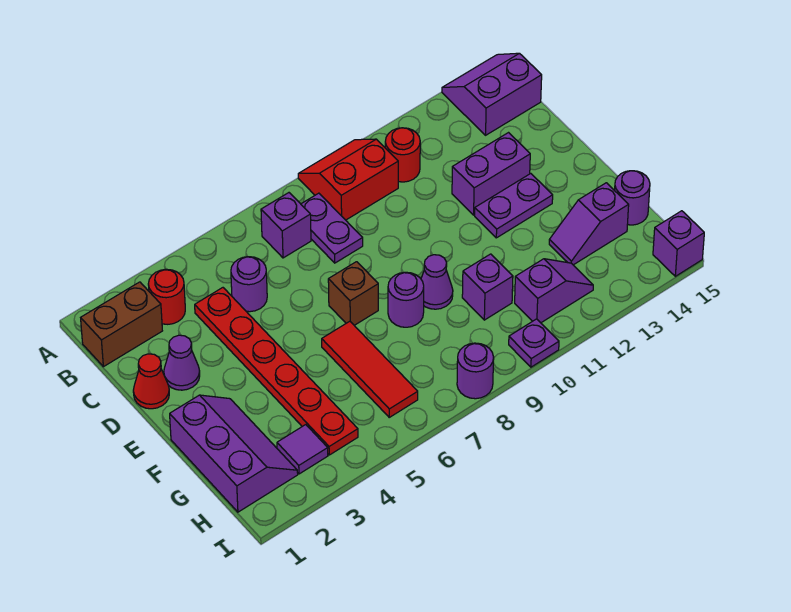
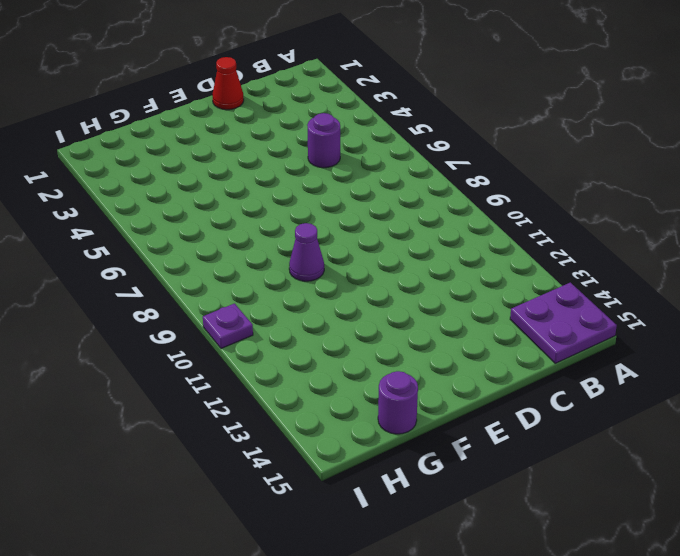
purple 2x2 plate [510,283,617,363] -> purple 2x2 slope [442,53,542,135]
none -> red 2x2 slope [298,139,398,220]
none -> brown 1x2 brick [81,282,162,367]
none -> red 1x1 round brick [148,269,185,324]

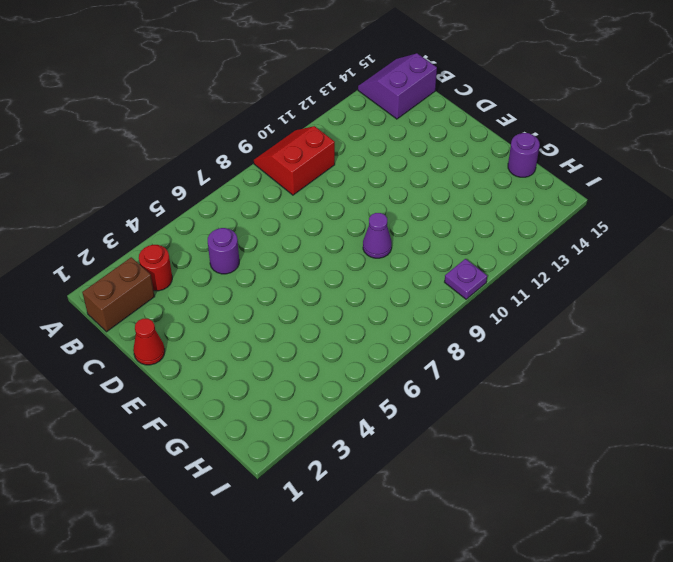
none -> purple 1x1 brick [261,193,311,258]
none -> purple 1x2 plate [301,193,363,263]
none -> red 1x1 round brick [385,128,420,182]

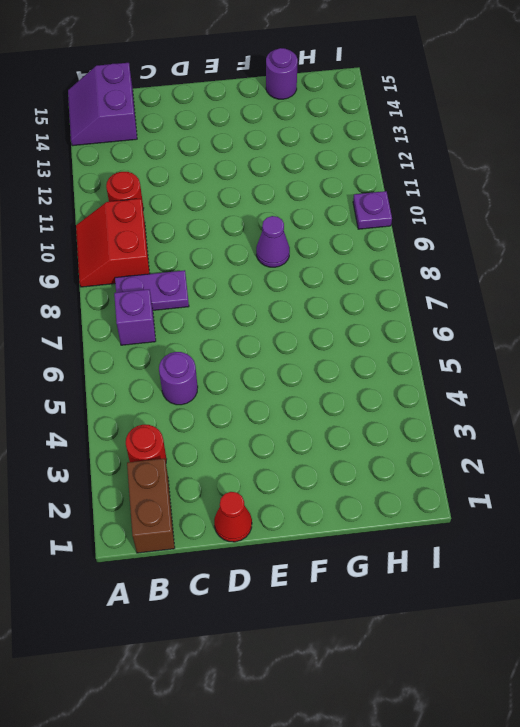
none -> red 1x6 plate [195,288,358,455]
none -> purple 1x1 cone [164,335,200,390]
none -> purple 1x2 brick [452,133,530,215]

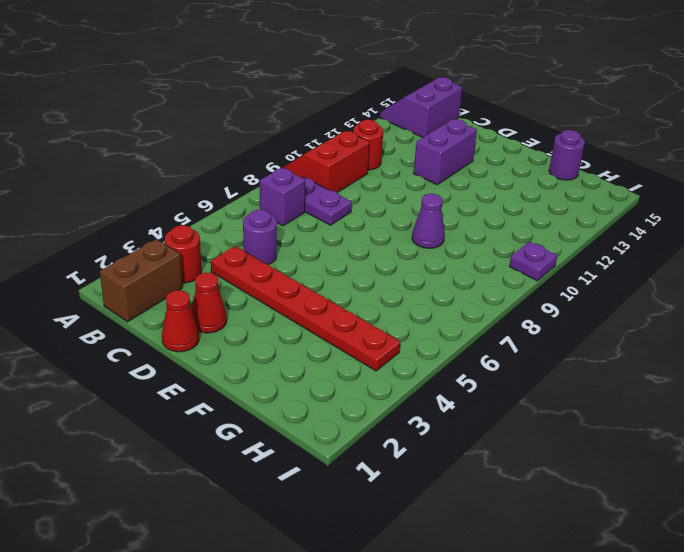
red 1x1 cone [191,273,227,333] -> purple 1x1 cone [164,335,200,390]
none -> brown 1x1 brick [328,262,378,325]
none -> purple 1x2 plate [475,174,553,238]
none -> purple 2x3 slope [170,395,298,512]

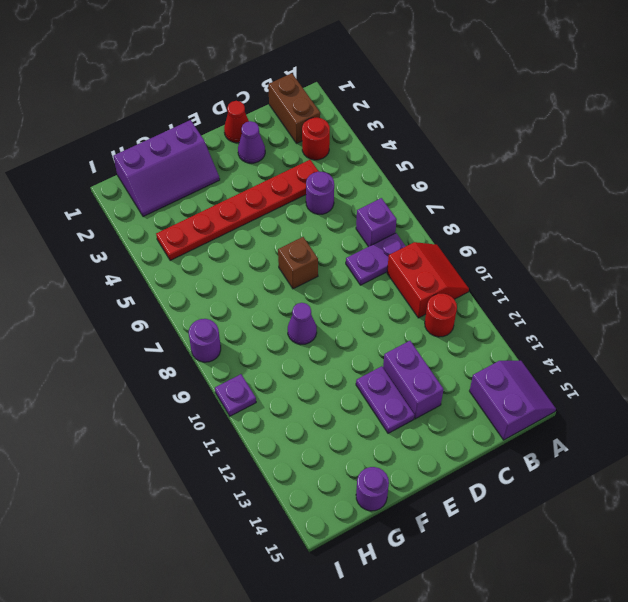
none -> red 1x3 tile [322,321,418,417]
none -> purple 1x1 round brick [388,272,424,327]
none -> purple 1x1 brick [462,254,513,320]

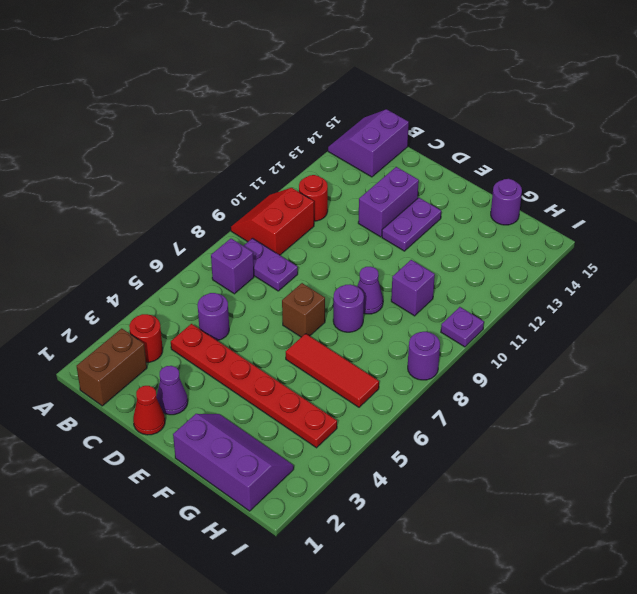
none -> purple 1x2 slope [549,183,629,265]
none -> purple 1x1 tile [277,425,328,474]
none -> purple 1x2 slope [515,259,593,323]

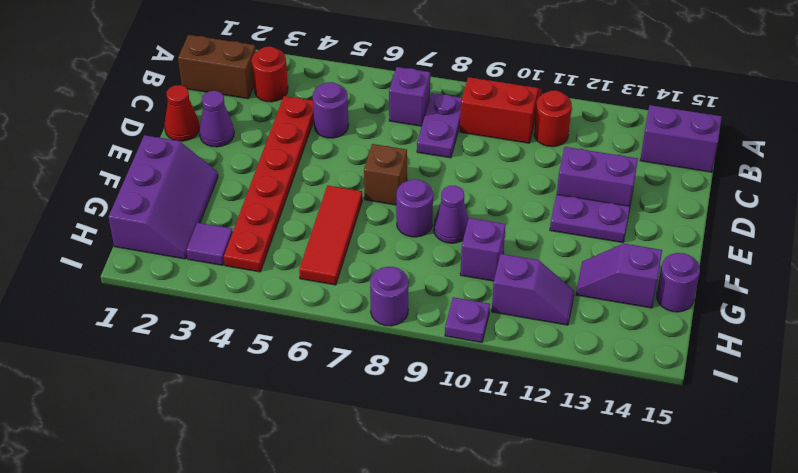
none -> purple 1x1 brick [653,211,704,276]

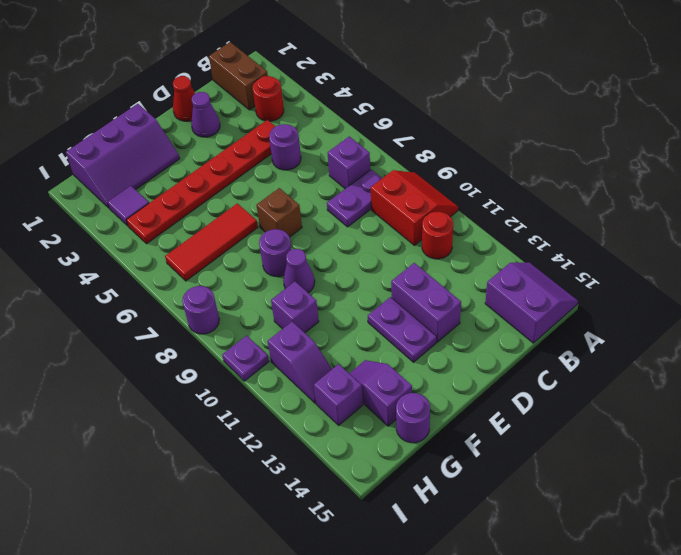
purple 1x1 brick [314,364,363,425] -> purple 1x1 brick moved to [653,211,704,276]

